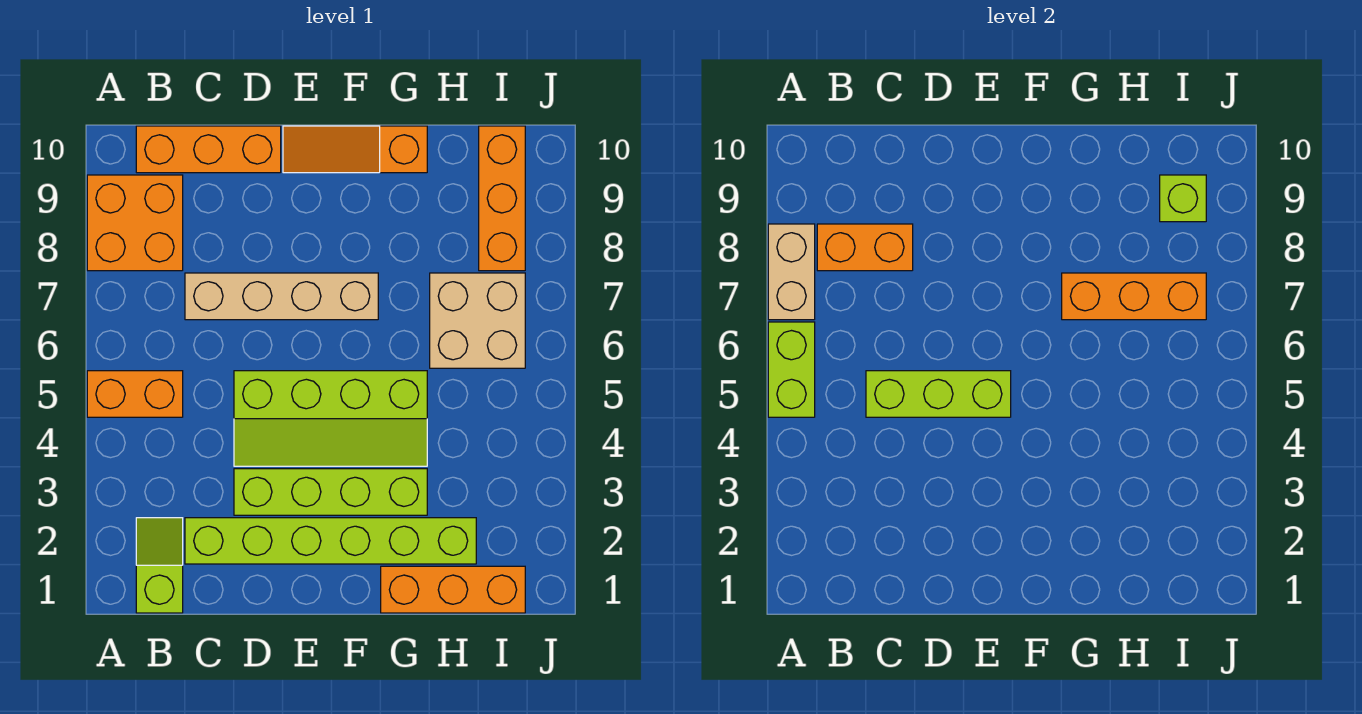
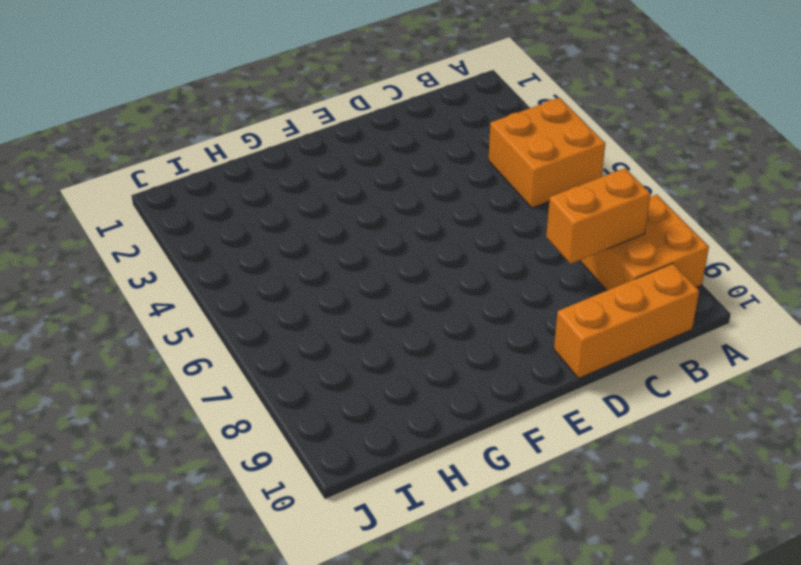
orange 2x2 brick [489,98,605,208] -> orange 1x2 brick [87,371,183,417]
none -> lime 1x2 slope [136,518,183,613]
none -> lime 1x6 brick [185,518,476,564]
none -> tan 1x4 brick [185,273,378,320]

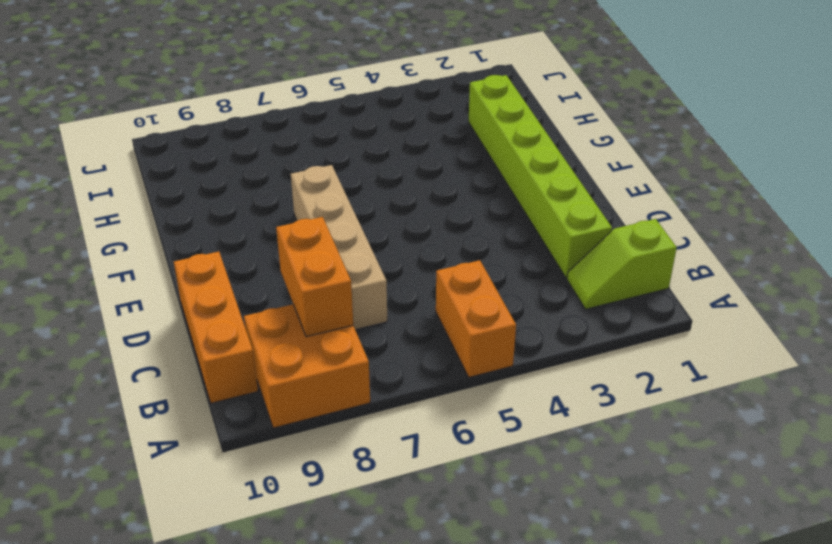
none -> lime 1x4 brick [234,469,427,515]
none -> lime 2x4 slope [234,371,427,466]
none -> orange 1x3 slope [283,126,427,173]

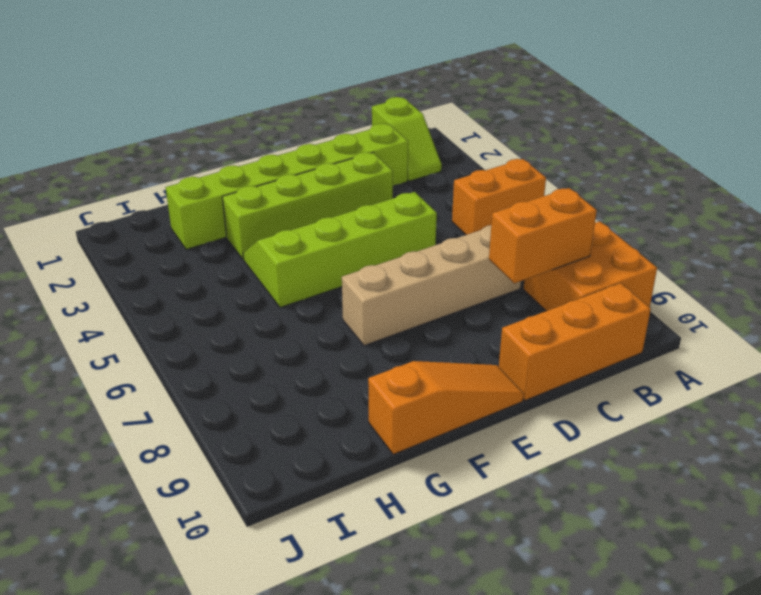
none -> orange 1x3 brick [381,566,525,613]
none -> tan 2x2 brick [430,273,525,368]
none -> orange 1x3 brick [479,126,525,271]

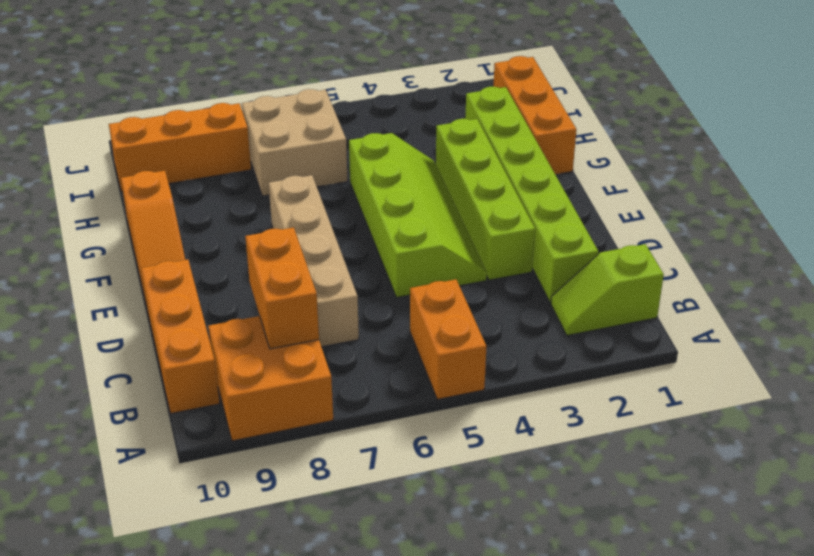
none -> lime 1x2 brick [768,322,815,417]
none -> tan 1x2 brick [768,224,815,320]
none -> lime 1x3 brick [866,371,1011,417]

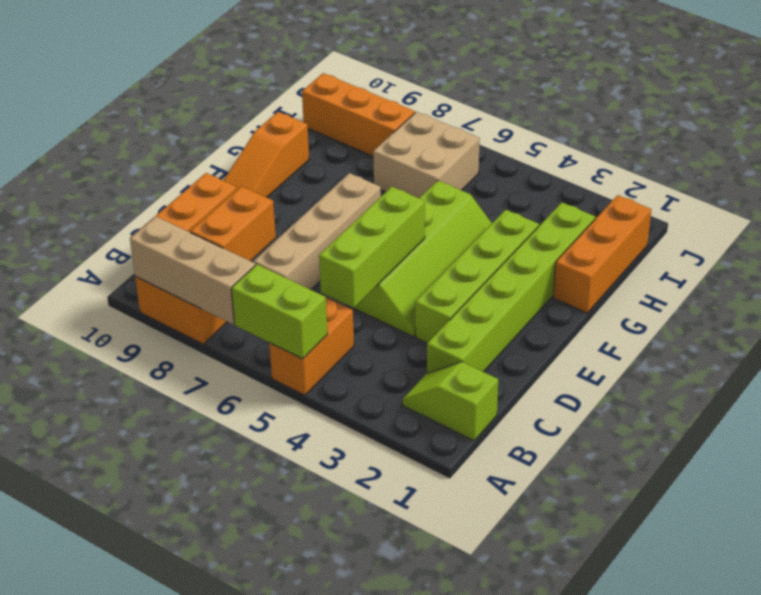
tan 1x3 brick [130,217,255,324] -> tan 1x2 brick [768,224,815,320]
none -> orange 1x3 brick [1062,273,1206,320]
none -> lime 1x1 brick [1160,175,1206,222]

